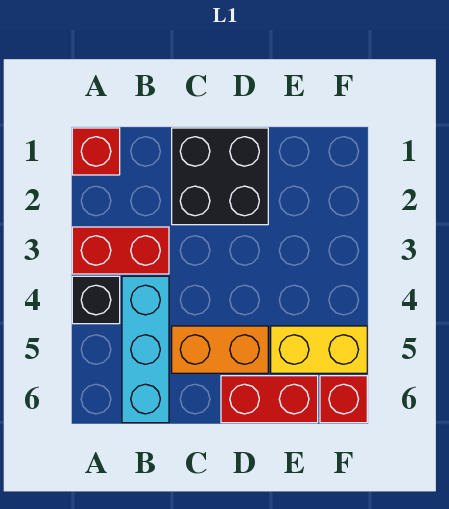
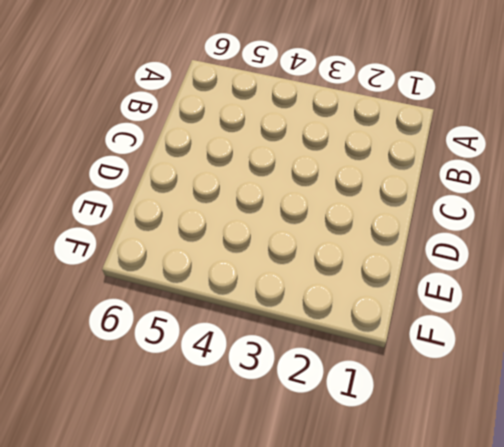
none -> red 1x1 brick [72,128,120,175]
none -> red 1x2 brick [72,227,169,274]

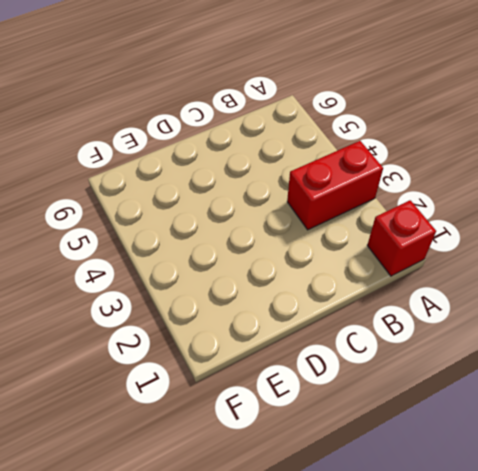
none -> black 1x1 brick [72,276,120,324]
none -> cyan 1x3 brick [122,276,169,423]

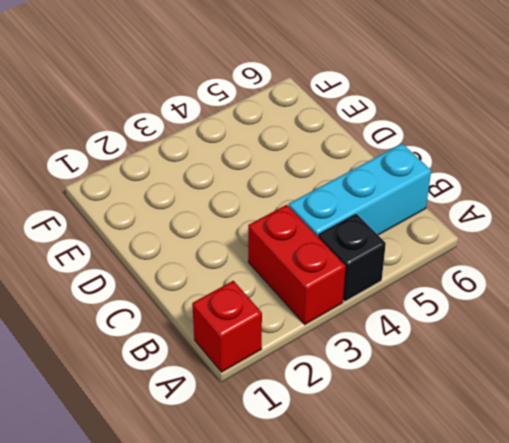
none -> black 2x2 brick [172,128,268,225]
none -> orange 1x2 brick [172,326,268,373]

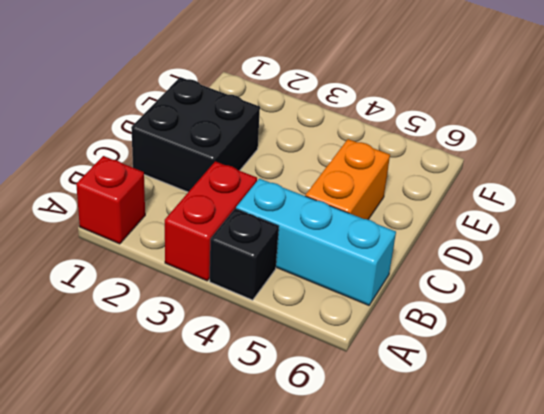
none -> red 1x2 brick [221,376,318,423]
none -> yellow 1x2 brick [271,326,367,373]

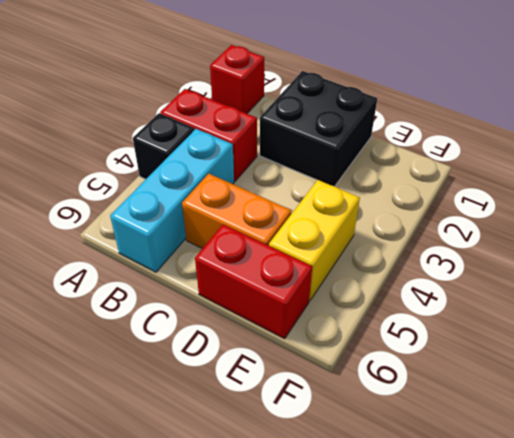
yellow 1x2 brick [269,180,360,301] -> yellow 1x2 brick turned to [271,326,367,373]
none -> red 1x1 brick [320,376,367,423]

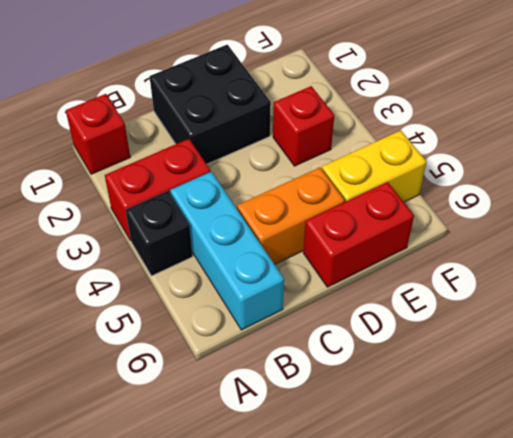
red 1x1 brick [273,86,334,166] -> red 1x1 brick moved to [320,376,367,423]

